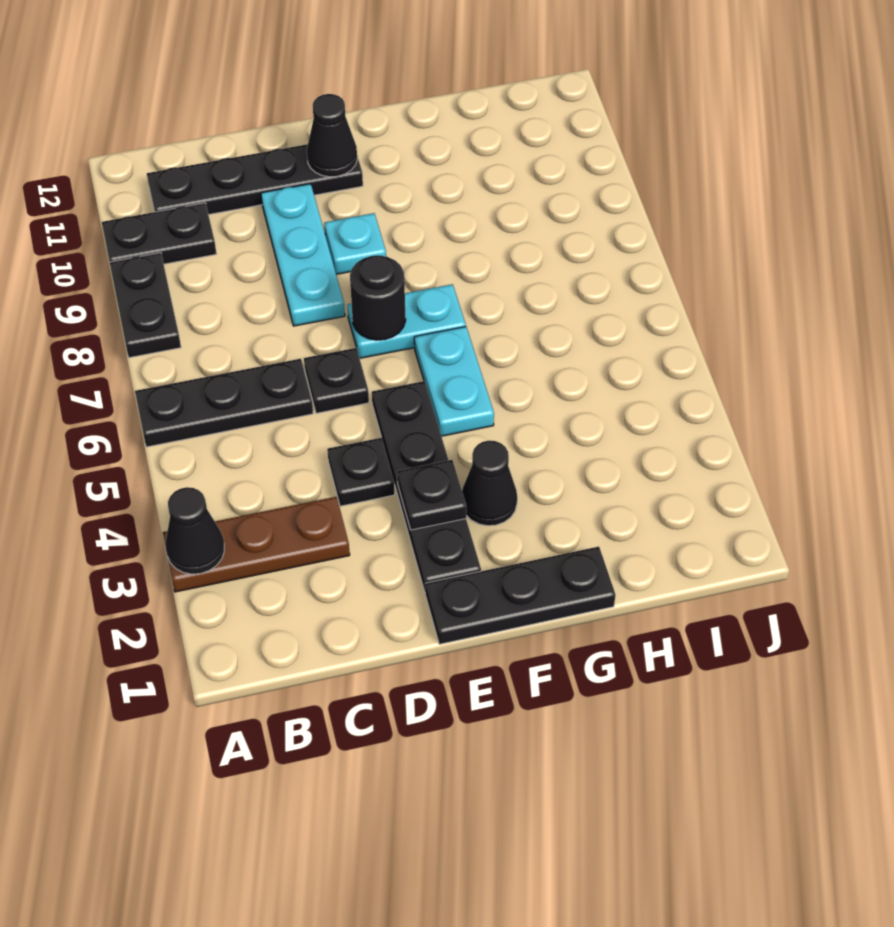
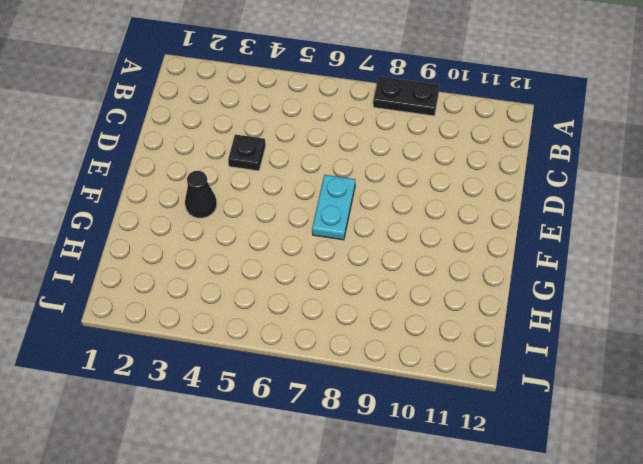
none -> brown 1x3 plate [163,497,350,592]
none -> black 1x3 plate [135,359,313,447]
none -> black 1x2 plate [102,203,216,264]

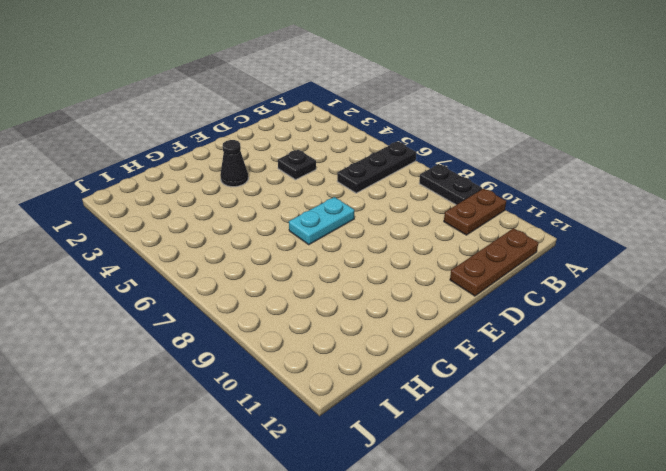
brown 1x2 plate [444,189,506,235] -> black 1x2 plate [102,203,216,264]
brown 1x3 plate [450,228,538,296] -> brown 1x3 plate moved to [163,497,350,592]
none -> black 1x4 plate [147,144,363,215]
none -> black 1x1 plate [304,348,369,413]
none -> cyan 1x3 plate [261,184,345,326]

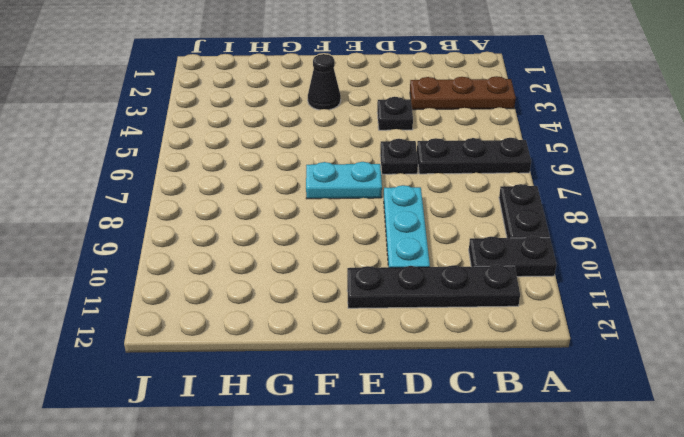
none -> black 1x3 plate [425,547,616,644]
none -> black 1x4 plate [372,381,481,591]
none -> cyan 1x1 plate [324,213,386,274]

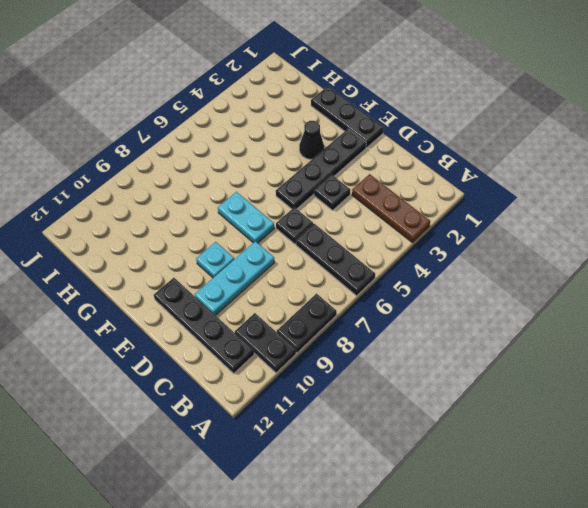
none -> cyan 1x2 plate [414,327,494,436]
none -> black 1x1 cone [166,487,224,574]
none -> black 1x1 plate [397,460,466,530]

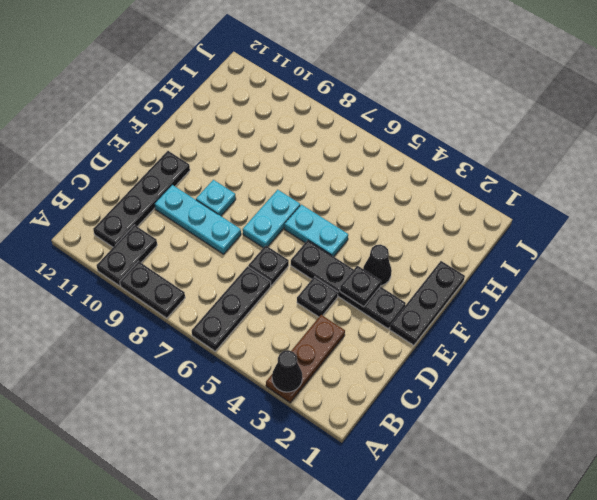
none -> black 1x1 round brick [350,255,406,340]
none -> black 1x1 cone [307,94,357,177]

